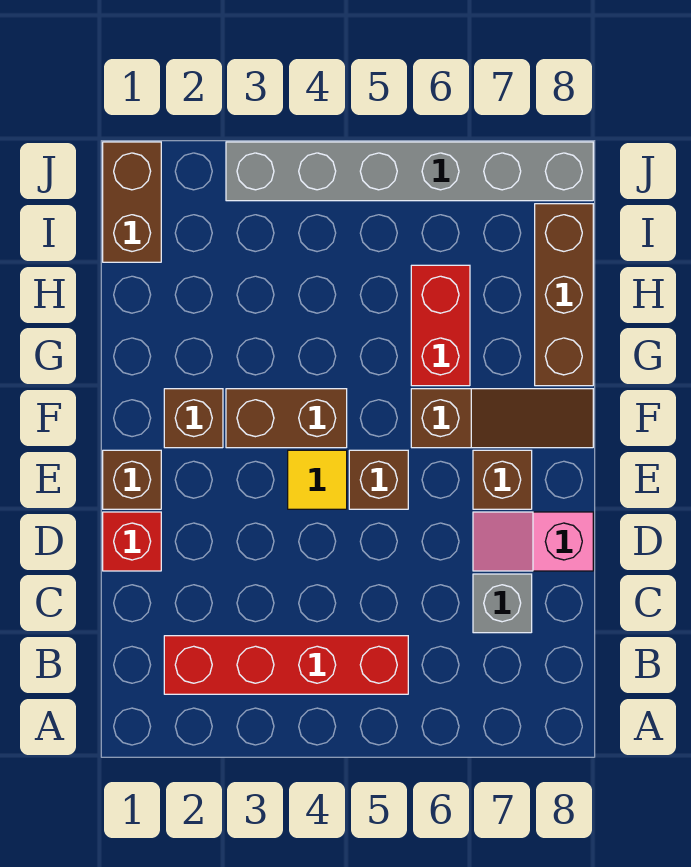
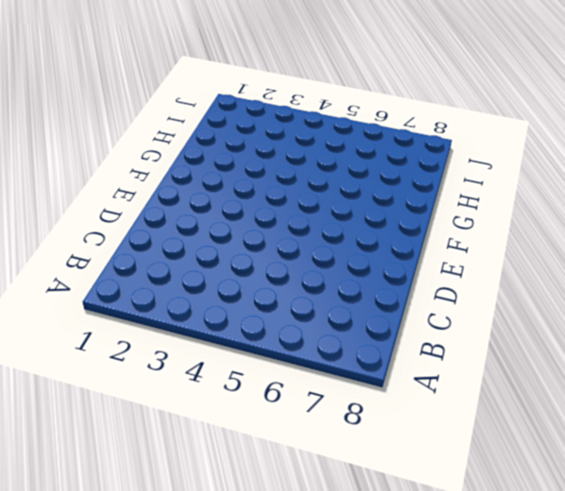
none -> red 1x4 brick [164,636,408,694]
none -> grey 1x1 brick [473,574,532,633]
none -> red 1x1 brick [103,512,161,571]

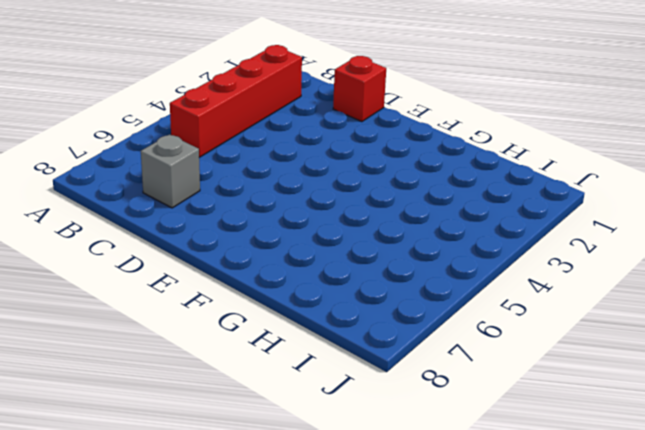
none -> pink 1x2 slope [473,512,593,571]
none -> brown 1x1 brick [103,450,161,509]
none -> yellow 1x1 tile [288,450,347,509]

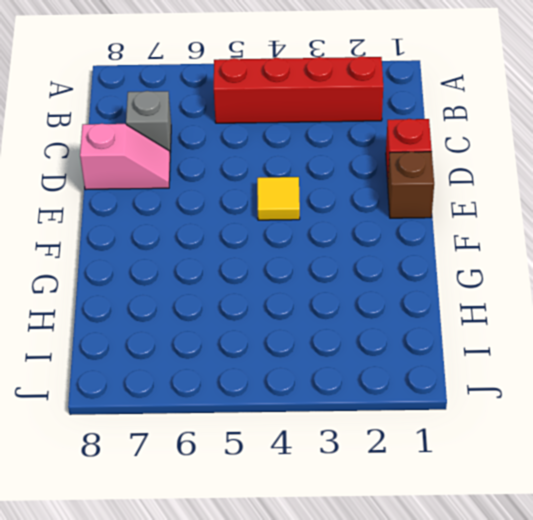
none -> brown 1x1 brick [349,450,408,509]
none -> brown 1x1 brick [473,450,532,509]
none -> brown 1x1 brick [164,389,223,448]

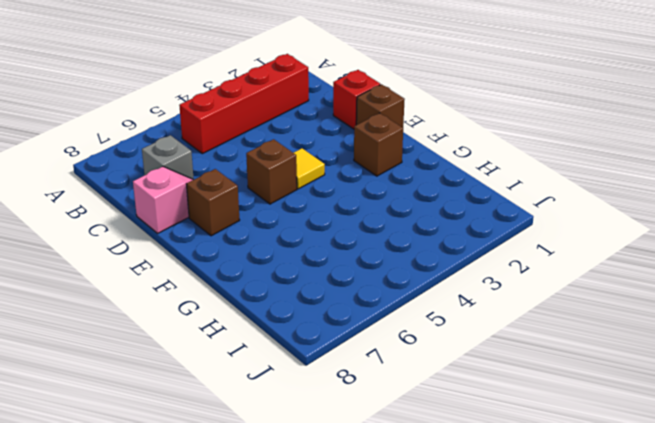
none -> brown 1x2 brick [226,389,347,448]
none -> brown 1x3 slope [411,389,593,448]
none -> red 1x2 brick [411,265,470,386]

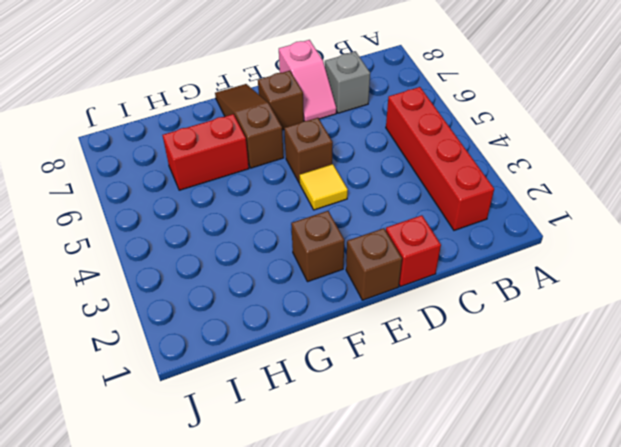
none -> brown 1x2 brick [226,389,347,448]
none -> brown 1x3 brick [535,204,593,386]
none -> brown 1x2 brick [103,142,161,262]

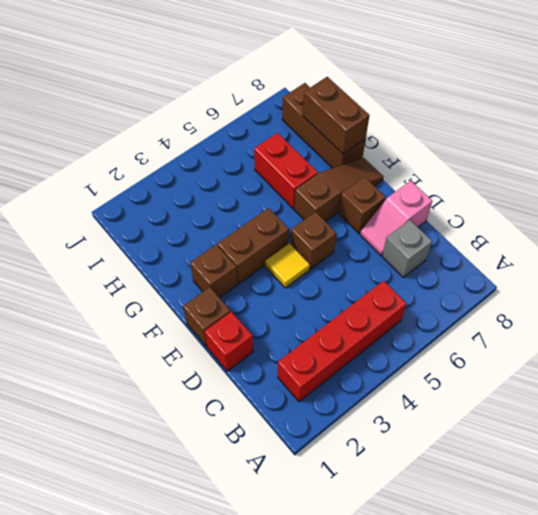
brown 1x2 brick [303,77,370,154] -> brown 1x2 brick moved to [103,142,161,262]
none -> grey 1x6 brick [226,142,593,201]

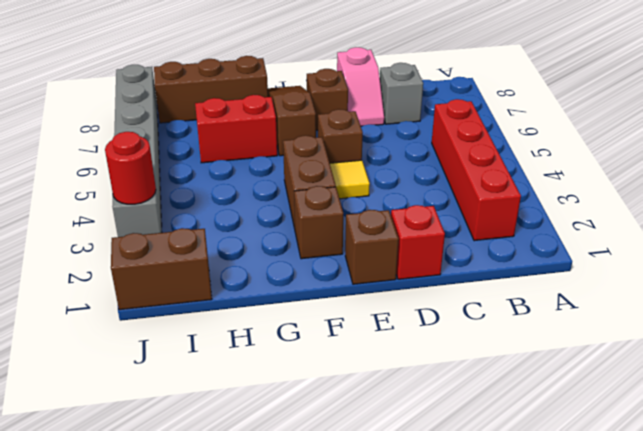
red 1x1 round brick [105,132,156,204] -> none

